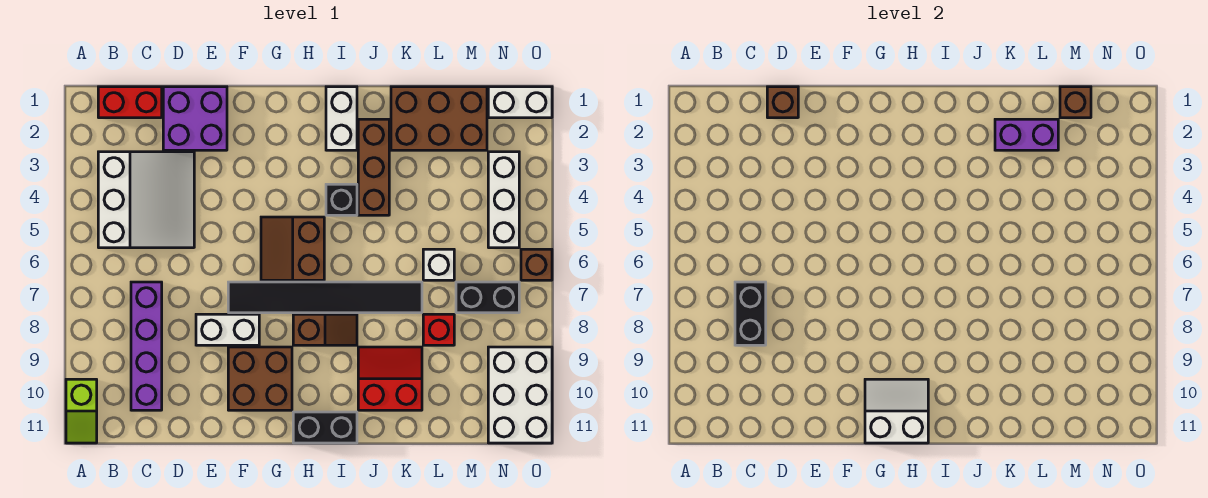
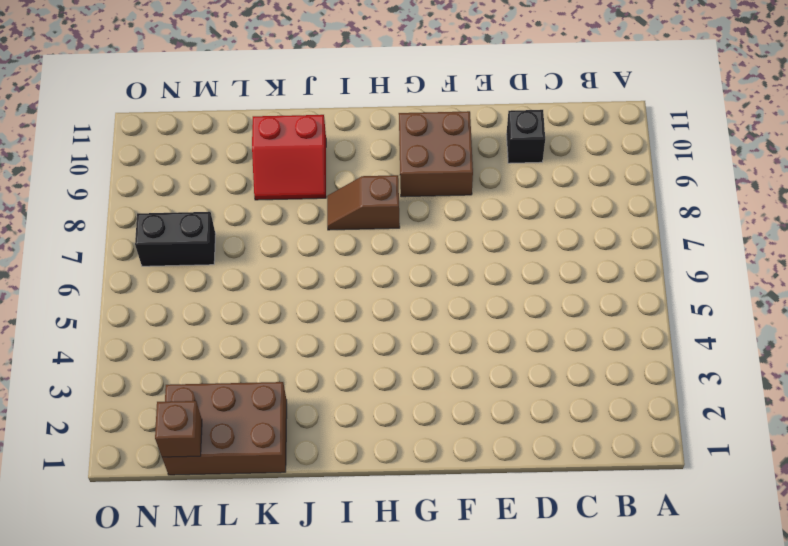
black 1x1 brick [506,110,545,163] -> black 1x1 brick moved to [326,184,357,215]
none -> lime 1x2 slope [66,379,97,443]
none -> red 1x2 brick [98,87,162,118]
none -> white 3x3 slope [98,152,194,248]

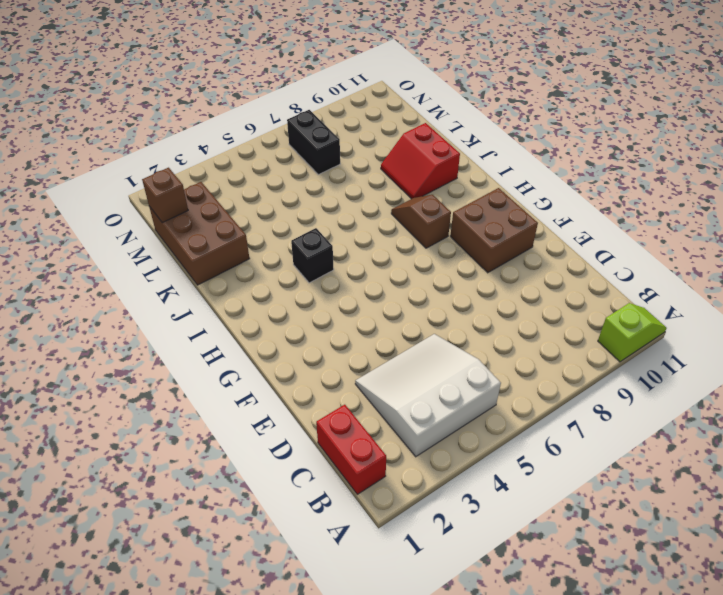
none -> purple 1x4 brick [131,282,162,410]
none -> purple 2x2 brick [163,87,227,150]
none -> white 1x2 brick [196,314,259,345]

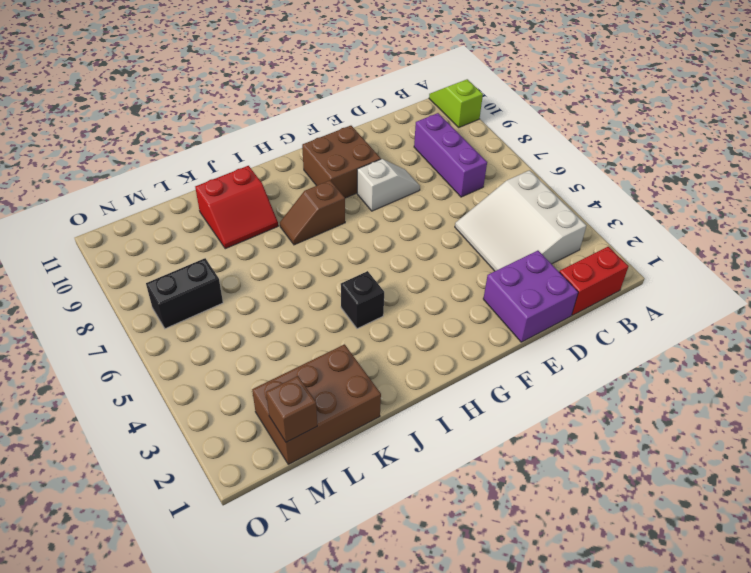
purple 1x3 brick [414,113,487,197] -> purple 1x4 brick [131,282,162,410]
white 1x2 slope [357,159,420,211] -> white 1x2 brick [196,314,259,345]
none -> black 1x6 tile [228,282,422,313]
none -> brown 2x2 slope [261,217,324,280]
none -> black 1x2 brick [293,412,357,443]

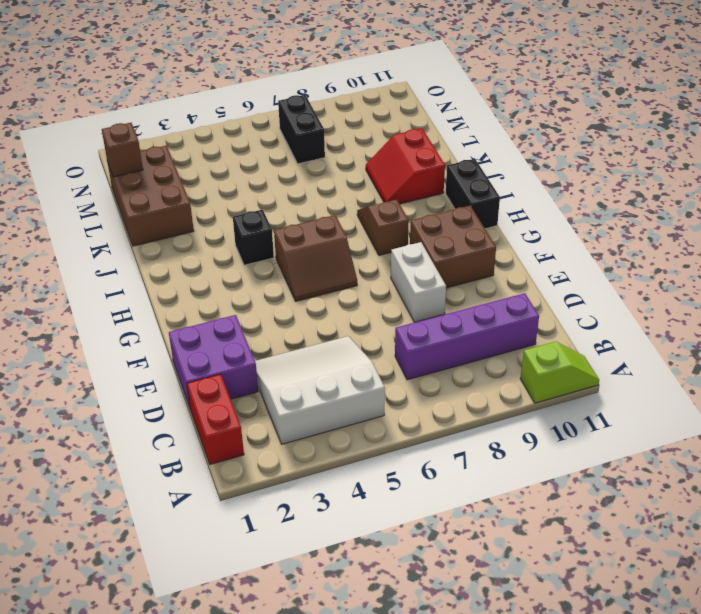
none -> black 1x6 tile [228,282,422,313]
none -> white 1x2 brick [326,87,357,150]
none -> brown 1x3 brick [358,119,389,215]

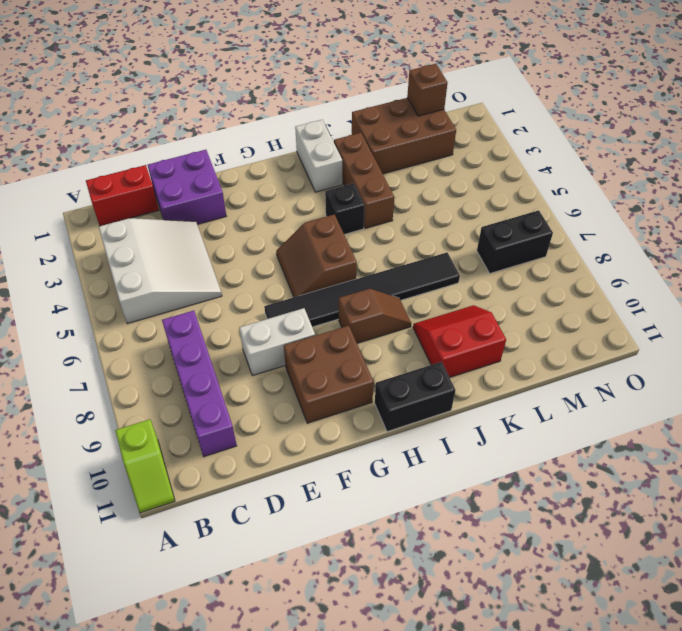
none -> white 1x1 brick [423,249,454,280]
none -> red 1x1 brick [423,314,454,345]
none -> white 1x2 brick [488,87,552,118]

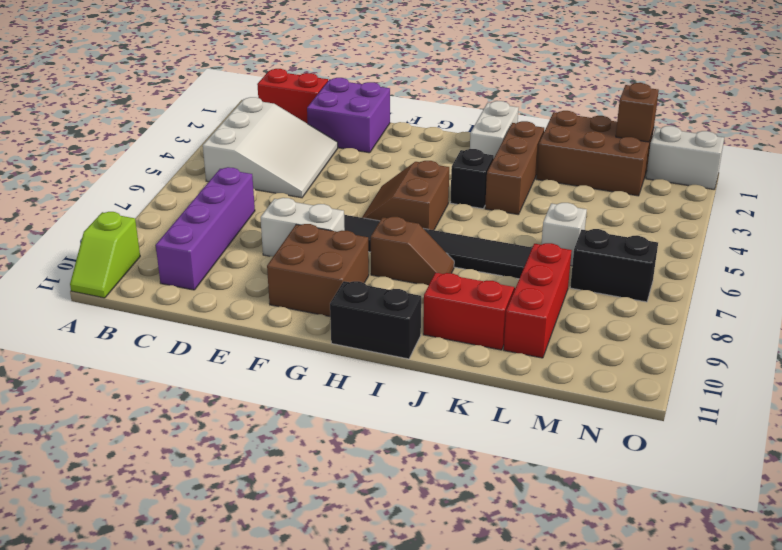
red 1x3 brick [504,243,572,358] -> red 1x1 brick [423,314,454,345]
none -> white 1x3 brick [488,152,519,248]
none -> white 2x3 brick [488,347,552,443]
none -> brown 1x1 brick [521,249,552,280]

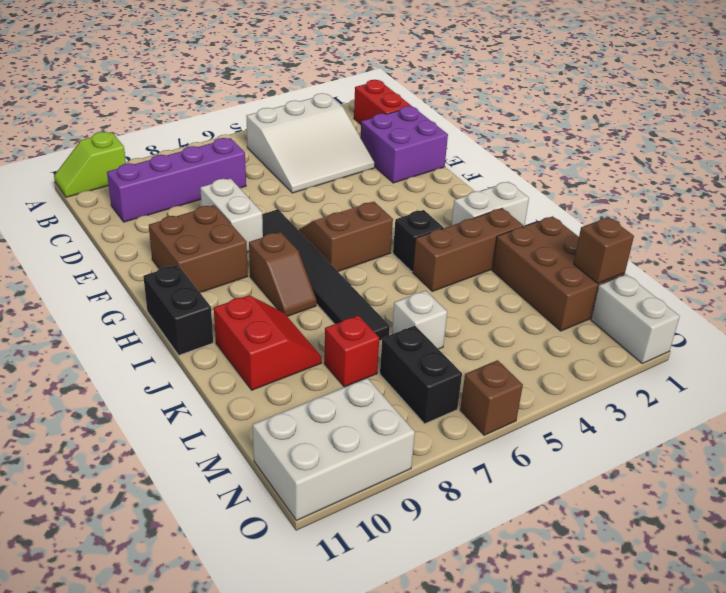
none -> white 1x3 brick [488,152,519,248]
none -> black 1x2 brick [735,282,766,345]
none -> brown 1x1 brick [767,87,798,118]

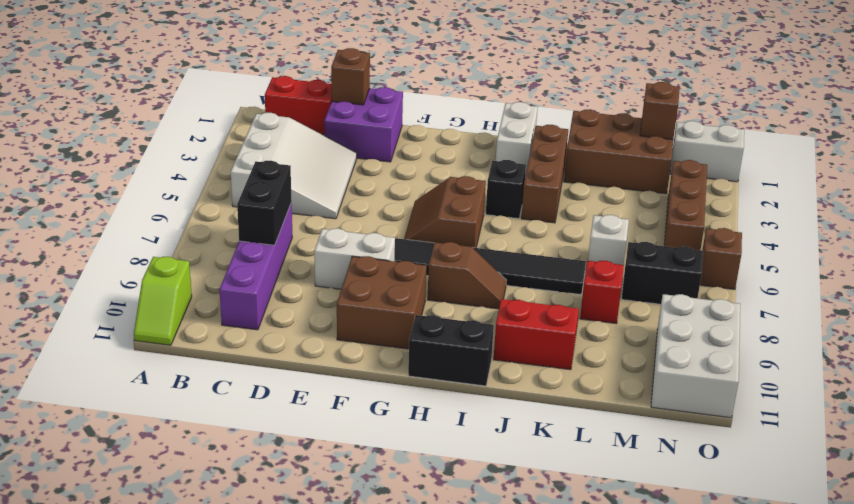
brown 1x3 brick [664,160,707,250] -> white 1x3 brick [488,152,519,248]
none -> white 2x2 slope [865,379,928,443]
none -> purple 1x2 brick [995,119,1058,150]

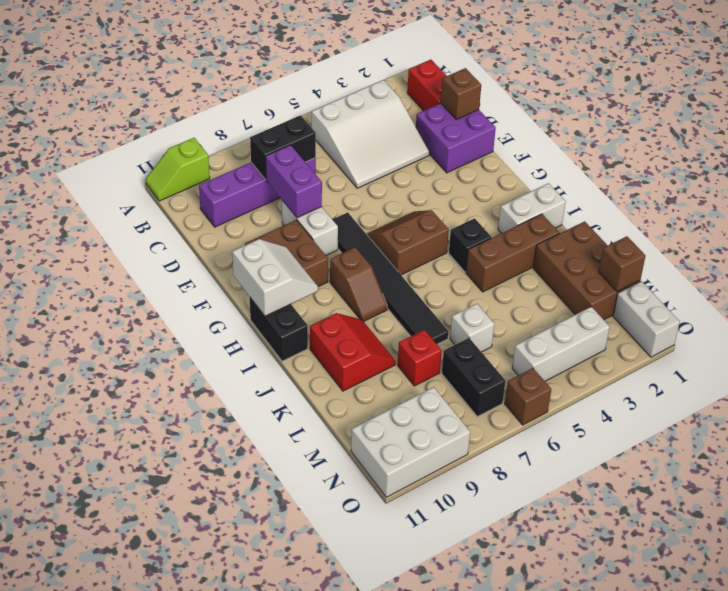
purple 1x2 brick [266,145,322,218] -> purple 1x2 brick moved to [995,119,1058,150]

